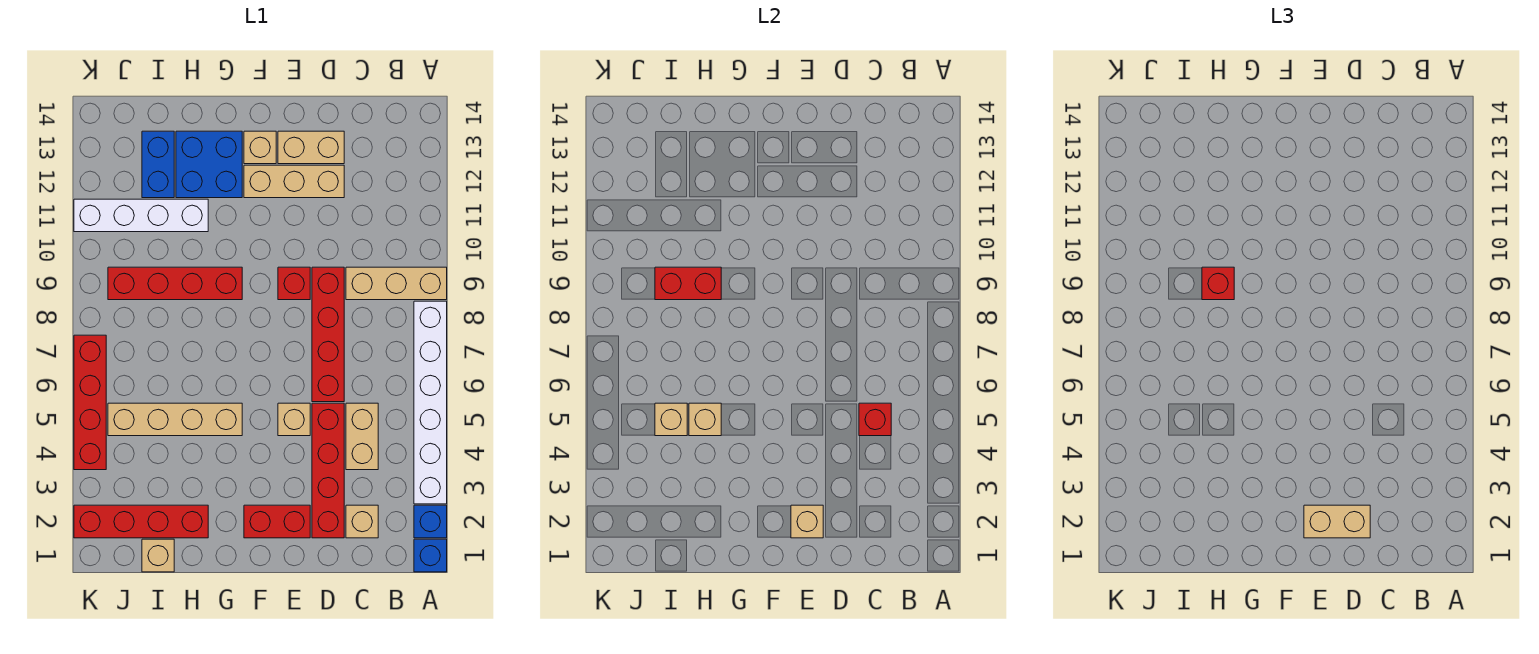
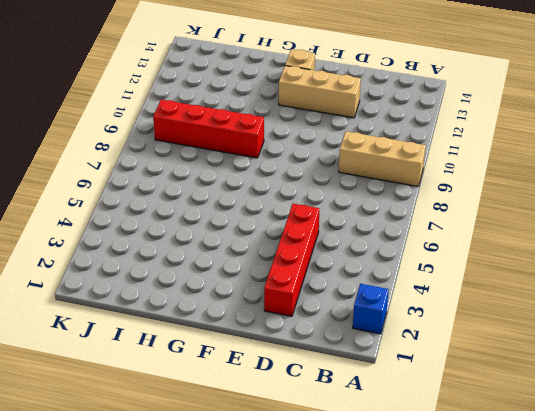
none -> blue 1x1 brick [414,539,447,572]
none -> white 1x6 brick [414,301,447,504]
none -> tan 1x1 brick [346,505,378,538]

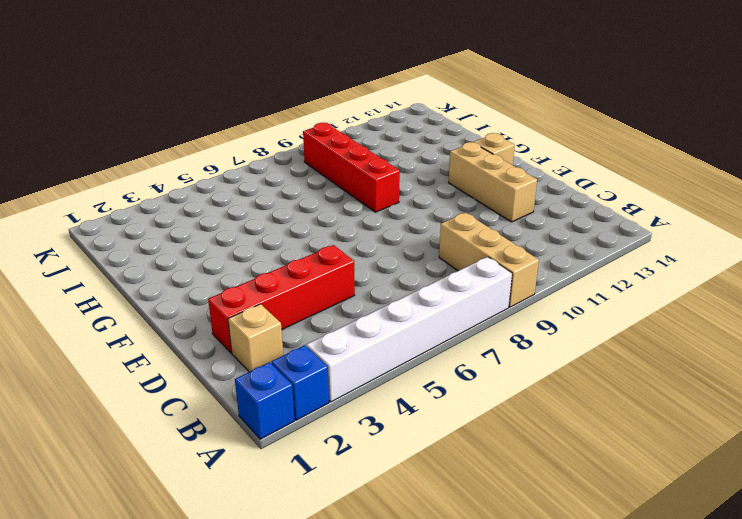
none -> tan 1x2 brick [346,403,378,470]
none -> red 1x4 brick [312,267,344,402]
none -> tan 1x2 brick [278,131,344,164]

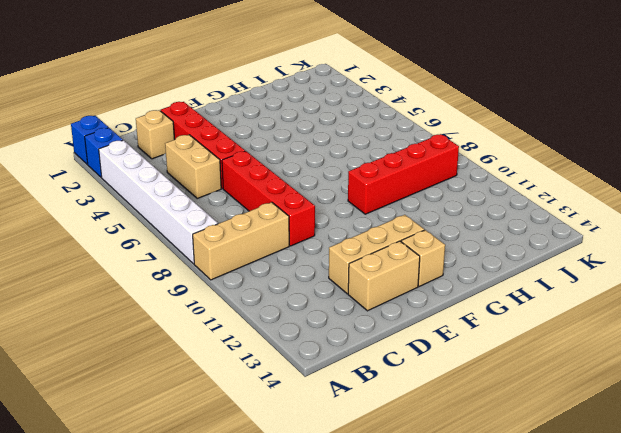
none -> red 1x2 brick [244,505,310,538]
none -> tan 1x1 brick [278,403,310,436]
none -> red 1x1 brick [278,267,310,300]

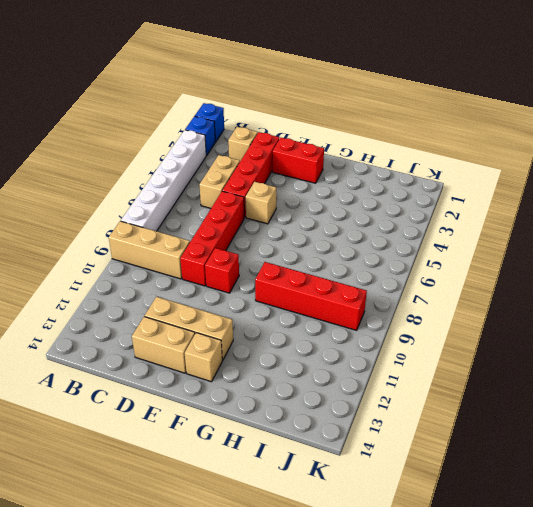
none -> tan 1x4 brick [108,403,242,436]
none -> blue 2x2 brick [176,131,242,198]
none -> red 1x4 brick [74,505,208,538]

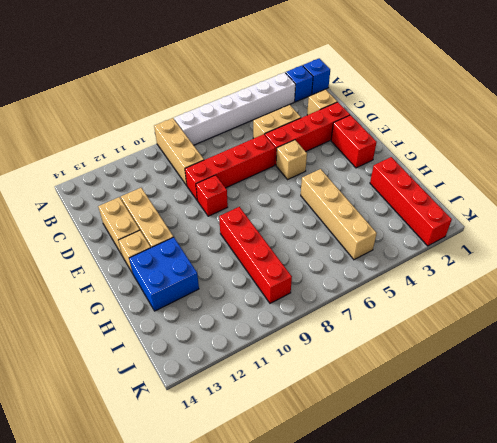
none -> white 1x4 brick [74,199,208,232]
none -> tan 1x1 brick [142,539,174,572]
none -> blue 1x2 brick [142,131,174,198]

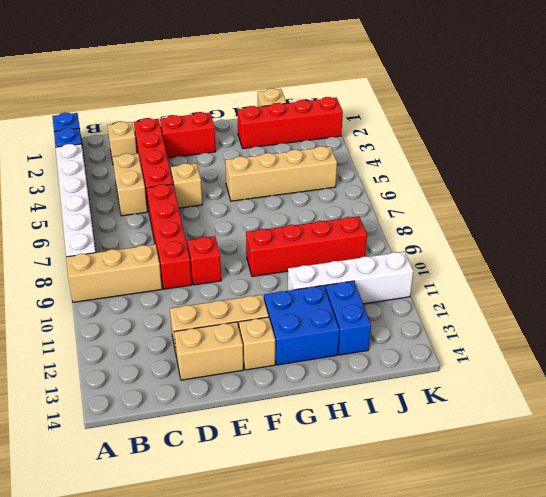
none -> red 1x4 brick [74,335,106,470]
none -> red 1x1 brick [859,403,891,436]
none -> tan 1x1 brick [791,505,823,538]

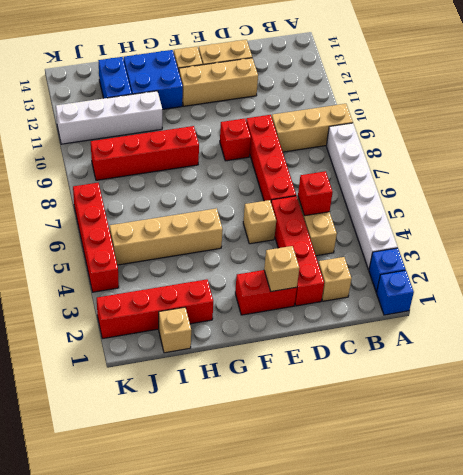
none -> tan 1x1 brick [689,403,721,436]
none -> red 1x2 brick [655,267,721,300]
none -> tan 1x1 brick [655,403,687,436]

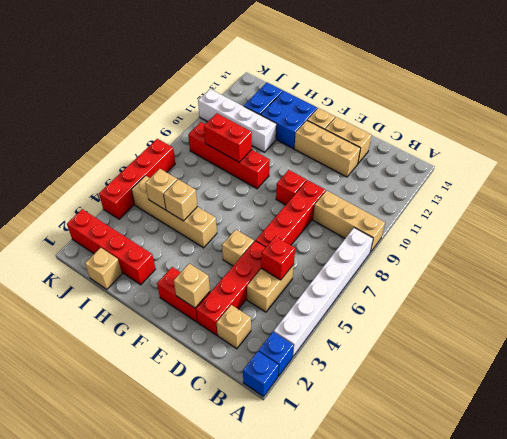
none -> tan 1x2 brick [1304,505,1370,538]
none -> red 1x1 brick [1202,267,1234,300]

